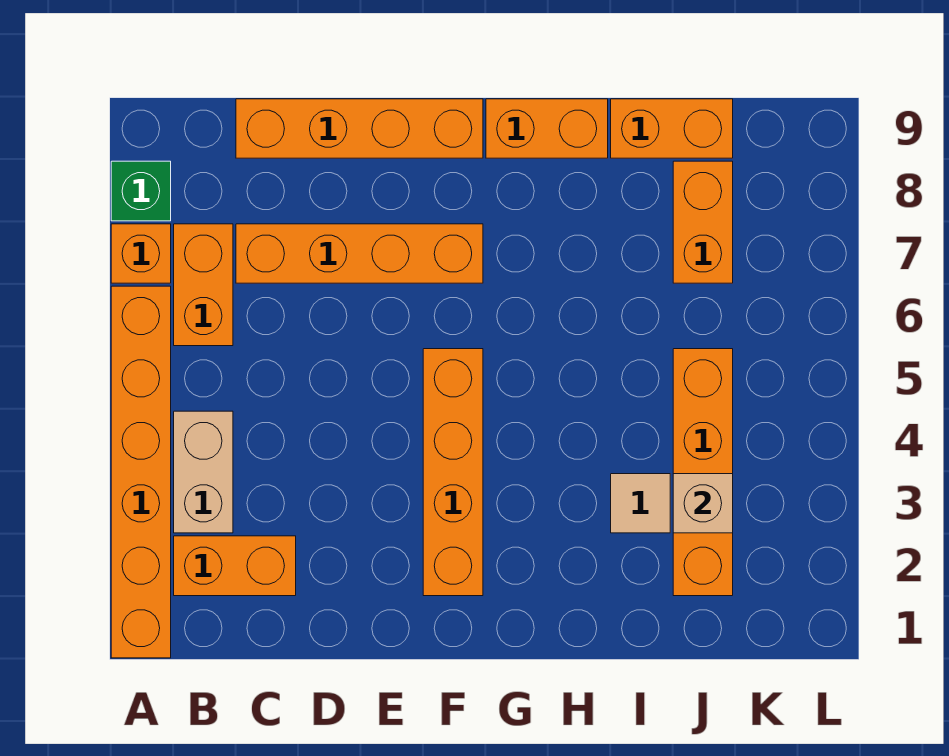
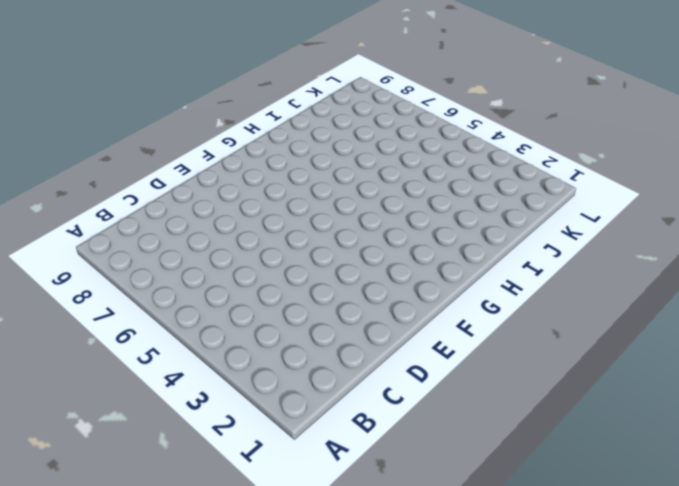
none -> orange 1x6 brick [111,286,171,658]
none -> orange 1x1 brick [111,224,171,283]
none -> green 1x1 brick [111,161,171,221]

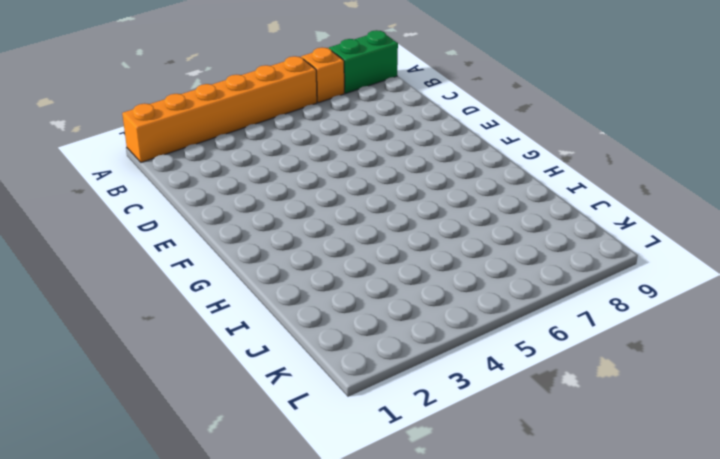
green 1x2 brick [329,30,398,93] -> green 1x1 brick [111,161,171,221]
none -> orange 1x2 brick [174,536,296,596]
none -> tan 1x2 brick [174,411,233,533]
none -> orange 1x2 brick [174,224,233,346]

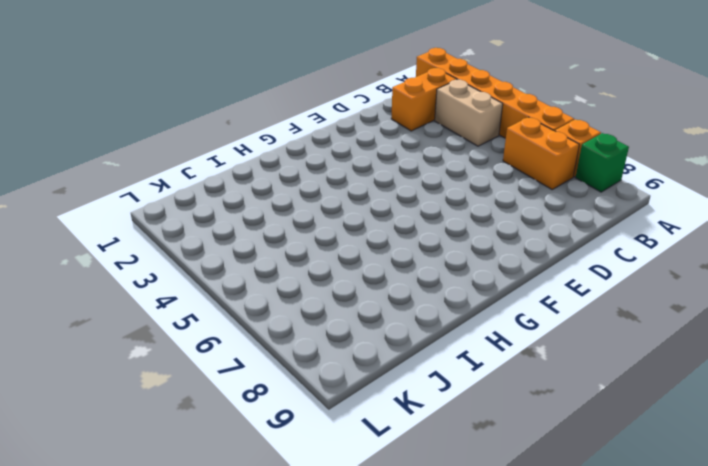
none -> orange 1x4 brick [236,224,483,283]
none -> orange 1x4 brick [236,99,483,158]
none -> orange 1x4 brick [423,349,483,596]

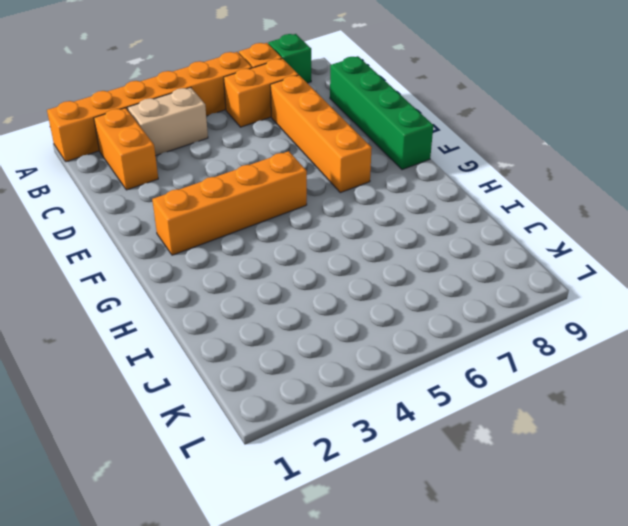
green 1x4 brick [330,56,433,170] -> orange 1x4 brick [236,99,483,158]
none -> orange 1x2 brick [486,99,608,158]
none -> tan 1x1 tile [611,474,670,533]
none -> orange 1x2 brick [611,99,733,158]

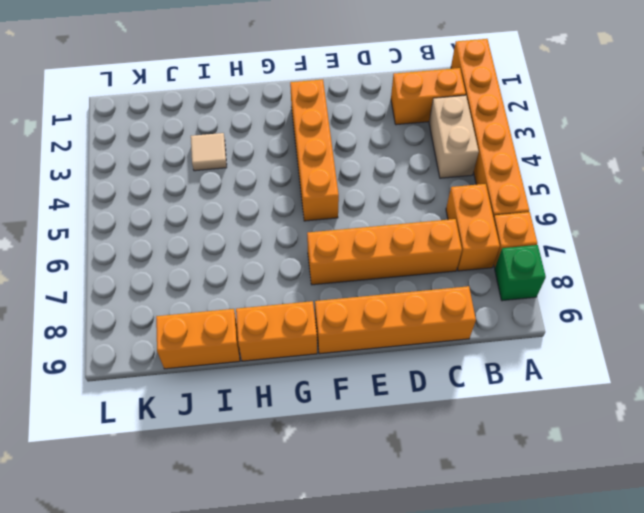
none -> orange 1x4 brick [673,349,733,596]
none -> orange 1x2 brick [673,161,733,283]
none -> tan 1x1 brick [673,474,733,533]

